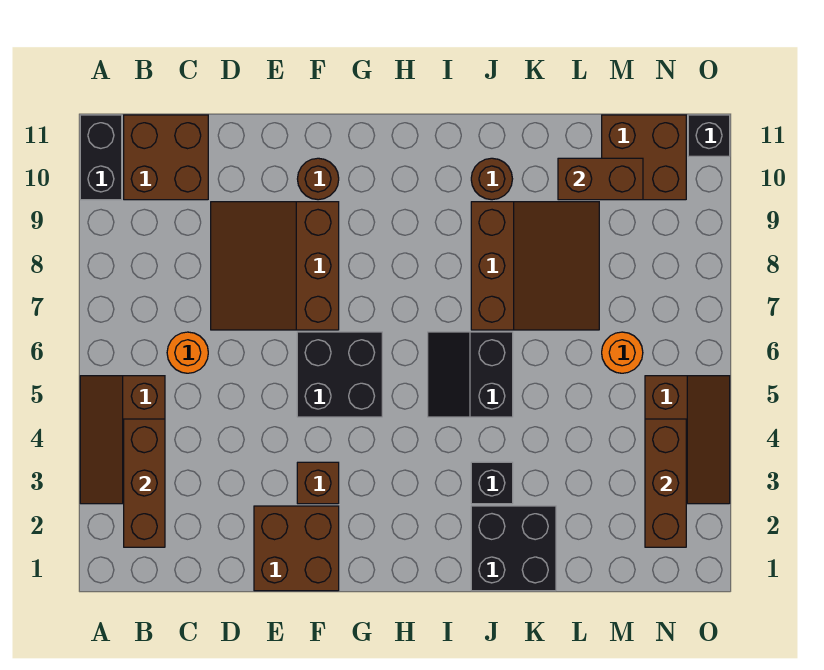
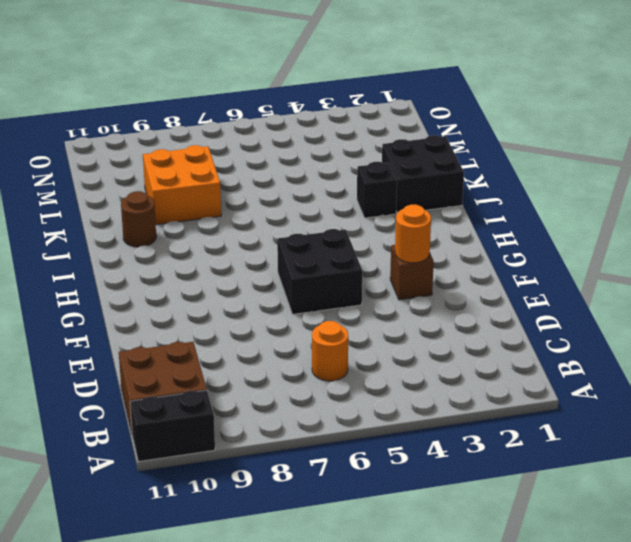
orange 1x1 round brick [395,205,431,263] -> orange 1x1 round brick moved to [602,332,643,373]
orange 2x2 brick [143,145,221,225] -> brown 3x3 slope [471,202,599,330]
none -> brown 2x3 slope [80,376,165,504]
none -> brown 3x3 slope [211,202,339,330]
none -> brown 2x2 brick [254,506,339,591]

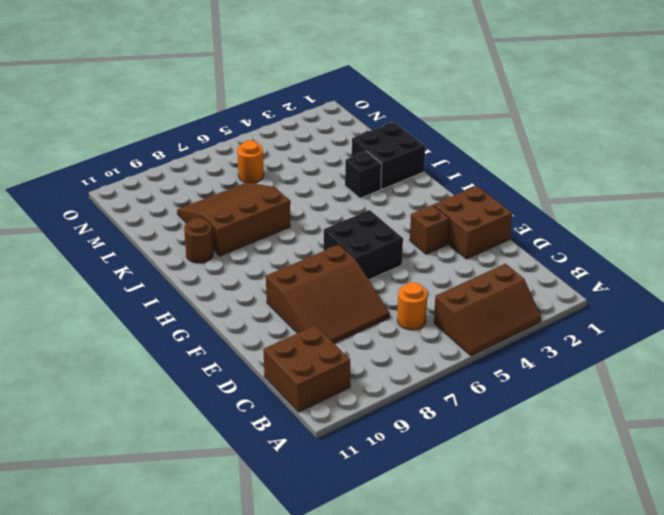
none -> black 1x2 brick [80,115,122,200]
none -> brown 1x1 round brick [298,158,339,200]
none -> black 2x2 slope [428,332,513,417]

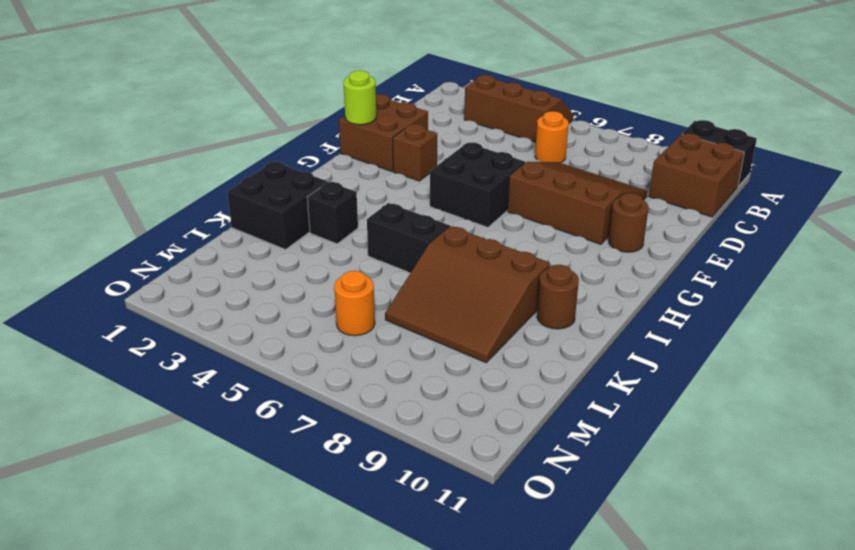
lime 1x1 round brick [344,71,376,125] -> none
none -> brown 2x2 brick [602,115,686,200]
none -> brown 2x3 slope [645,376,730,504]
none -> black 1x1 brick [688,115,730,156]

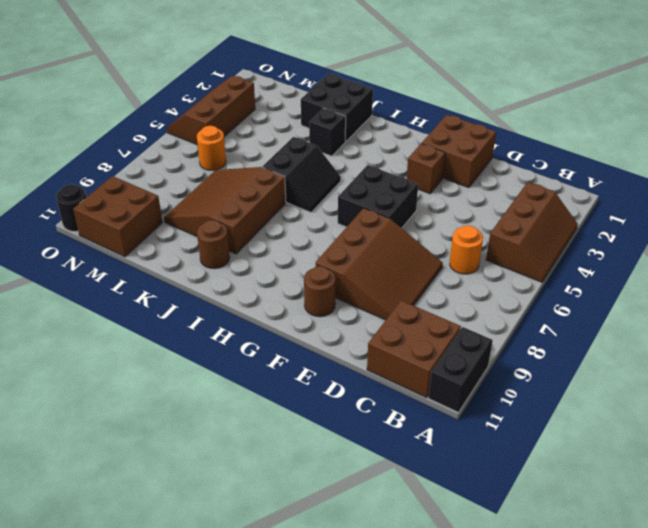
black 1x1 round brick [56,184,86,231] -> black 1x1 brick [688,115,730,156]
none -> brown 1x3 brick [124,419,165,547]
none -> brown 1x2 brick [558,158,643,200]
none -> brown 1x3 brick [645,419,686,547]

